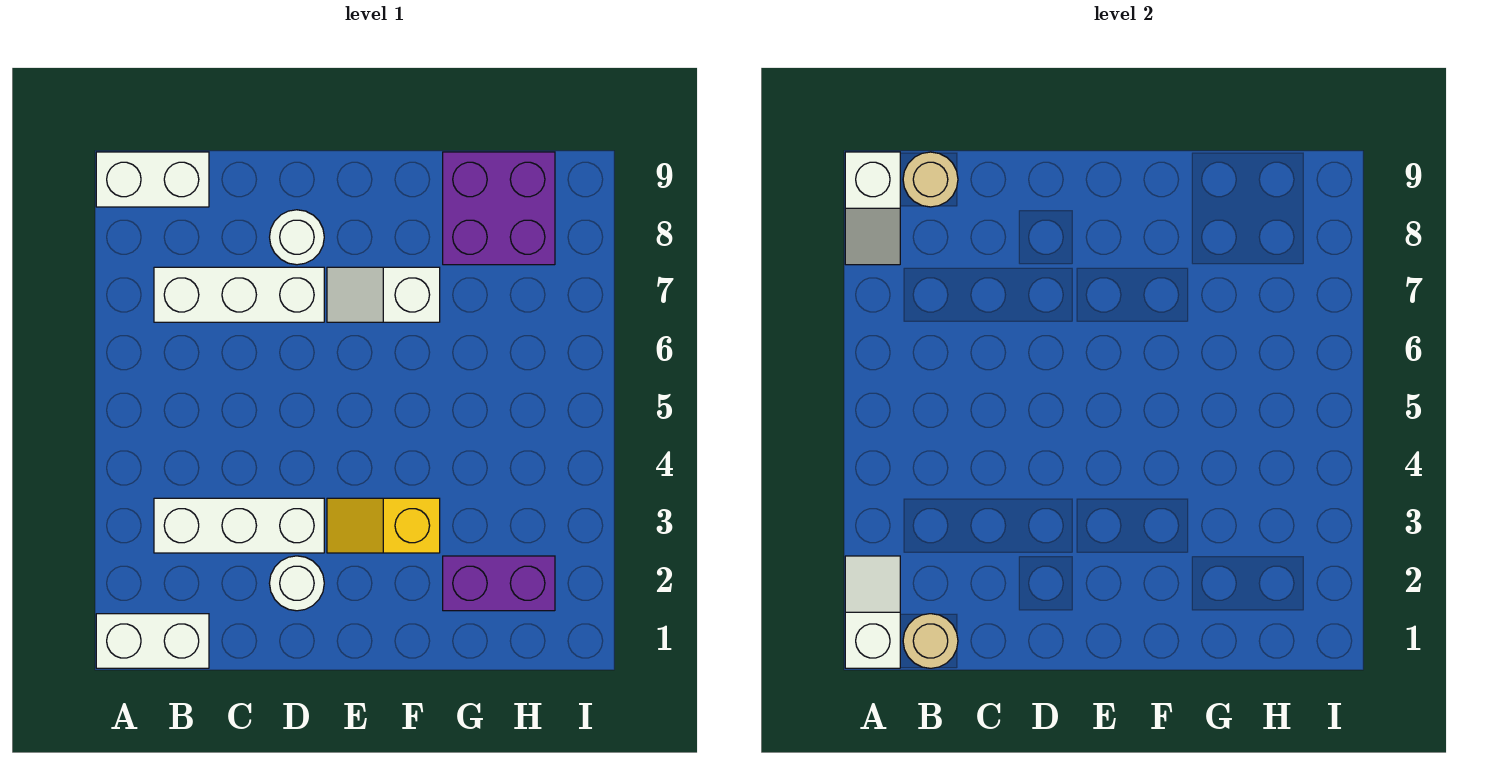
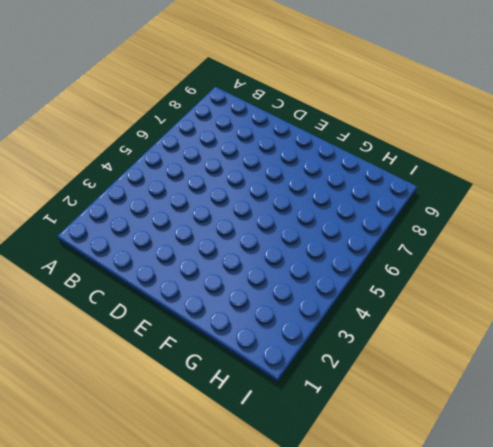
none -> white 1x2 brick [96,614,209,668]
none -> white 1x2 brick [96,152,209,207]
none -> white 1x3 brick [154,498,324,553]

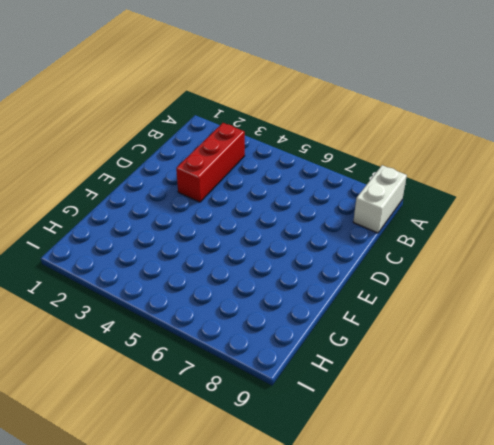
red 1x3 brick [176,123,245,202] -> white 1x3 brick [154,498,324,553]
none -> white 1x2 brick [96,614,209,668]
none -> white 1x3 brick [154,267,324,322]
none -> white 1x1 round brick [269,556,324,611]

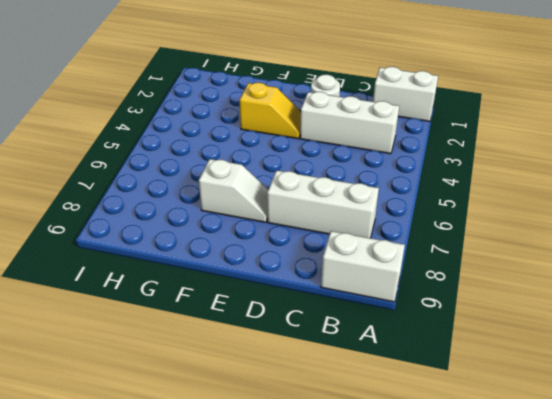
none -> white 1x1 round brick [270,210,324,265]
none -> purple 1x2 brick [443,556,555,611]
none -> purple 2x2 brick [443,152,555,265]

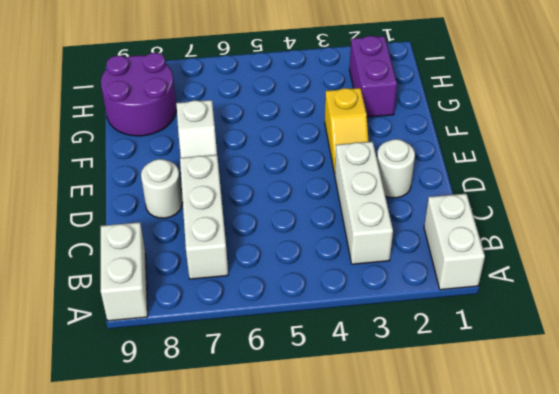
purple 2x2 round brick [101,53,176,136] -> purple 2x2 brick [443,152,555,265]
none -> white 1x2 slope [845,556,900,668]
none -> white 1x2 slope [845,152,900,265]
none -> tan 1x1 round brick [903,614,958,668]

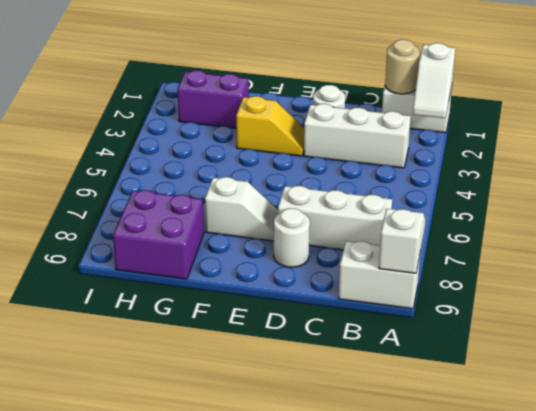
none -> tan 1x1 round brick [903,152,958,207]

